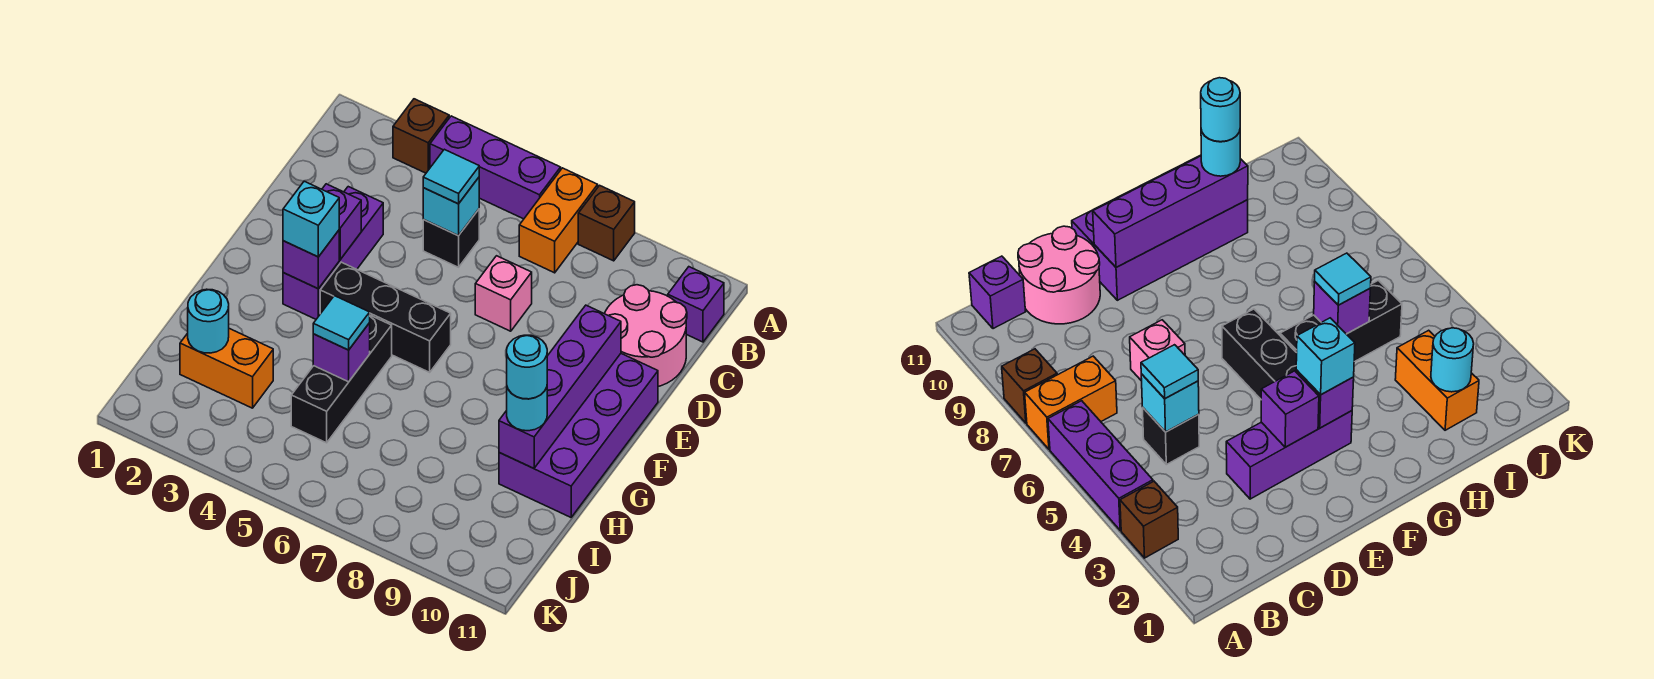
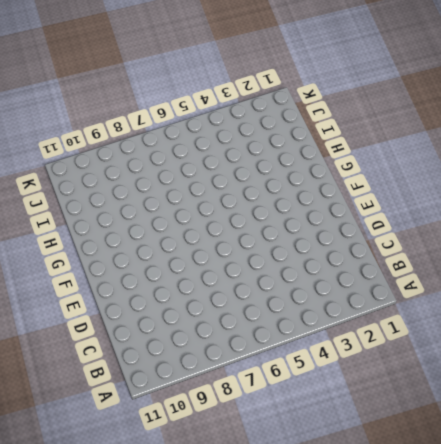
none -> brown 1x1 brick [393,99,449,173]
none -> purple 1x3 brick [430,116,561,219]
none -> orange 1x2 brick [519,168,598,273]

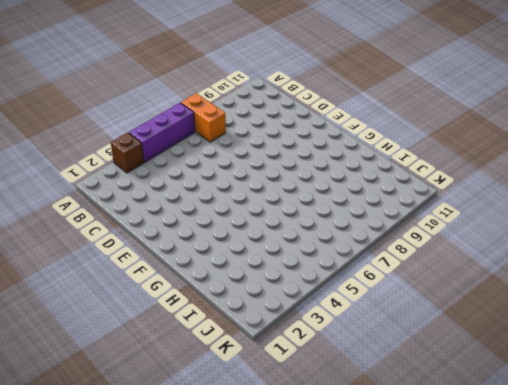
none -> brown 1x1 brick [578,185,635,261]
none -> purple 1x1 brick [668,267,724,342]
none -> black 1x1 brick [423,209,479,267]

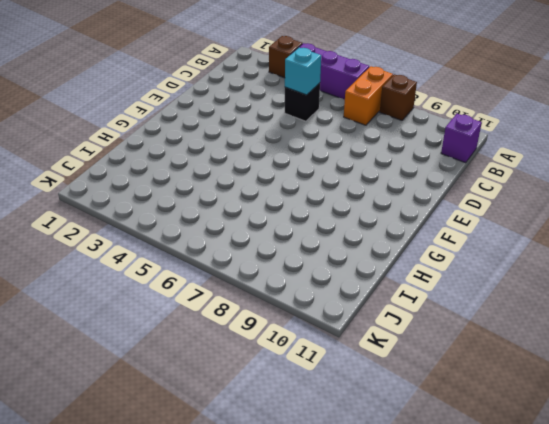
none -> pink 2x2 round brick [605,285,687,386]
none -> purple 1x3 brick [283,187,383,319]
none -> pink 1x1 brick [475,256,532,331]

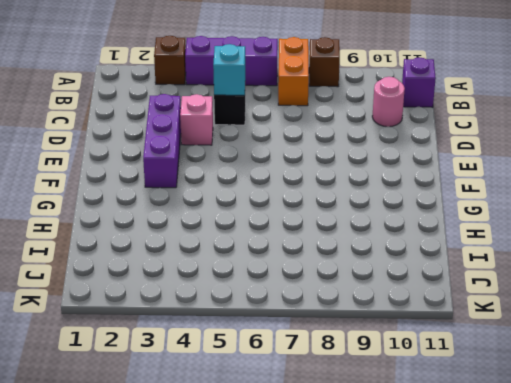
pink 1x1 round brick [372,77,405,127] -> pink 2x2 round brick [605,285,687,386]
pink 1x1 brick [180,94,213,145] -> pink 1x1 brick moved to [475,256,532,331]
none -> purple 2x4 brick [499,354,658,517]
none -> black 1x3 brick [320,262,451,372]
none -> black 1x3 brick [291,315,392,443]

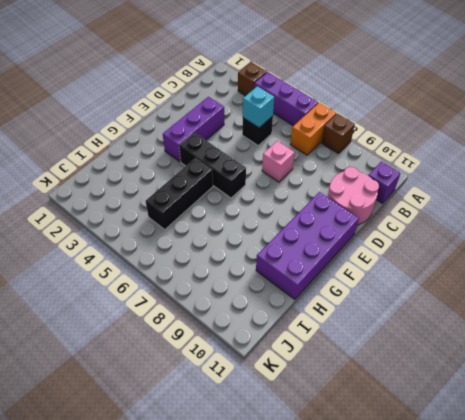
none -> orange 1x2 brick [180,329,273,408]
none -> purple 1x1 brick [322,184,361,259]
none -> purple 1x4 brick [499,305,621,468]

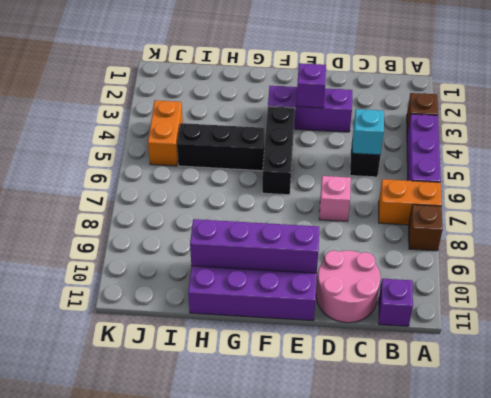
orange 1x2 brick [148,100,183,166] -> orange 1x2 brick moved to [180,329,273,408]
none -> purple 1x1 brick [283,230,339,289]
none -> purple 1x1 brick [313,323,370,382]
none -> cyan 1x1 round brick [188,289,229,353]

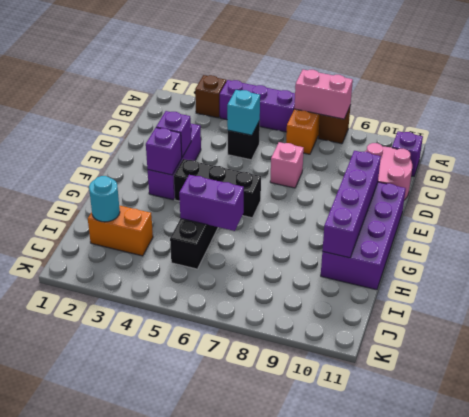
pink 1x2 brick [294,70,353,119] -> none
purple 1x2 brick [179,175,244,231] -> purple 1x1 brick [313,323,370,382]
none -> cyan 1x1 tile [423,149,479,204]
none -> cyan 1x1 brick [283,181,339,257]
none -> cyan 1x1 tile [313,296,370,350]

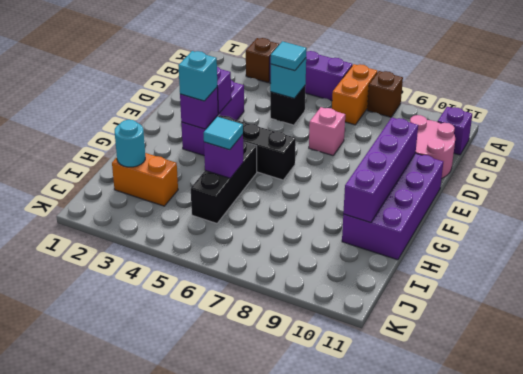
none -> cyan 1x1 round brick [507,387,547,431]
none -> cyan 1x1 round brick [507,335,547,399]

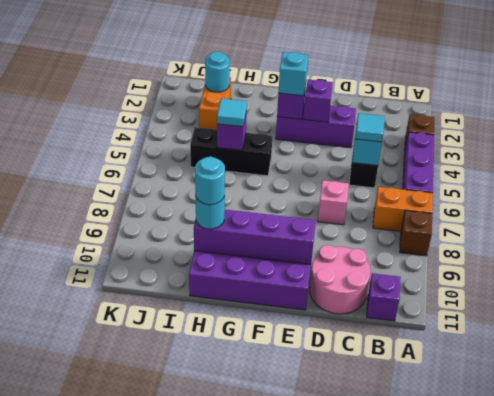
none -> black 1x3 brick [320,262,451,372]

